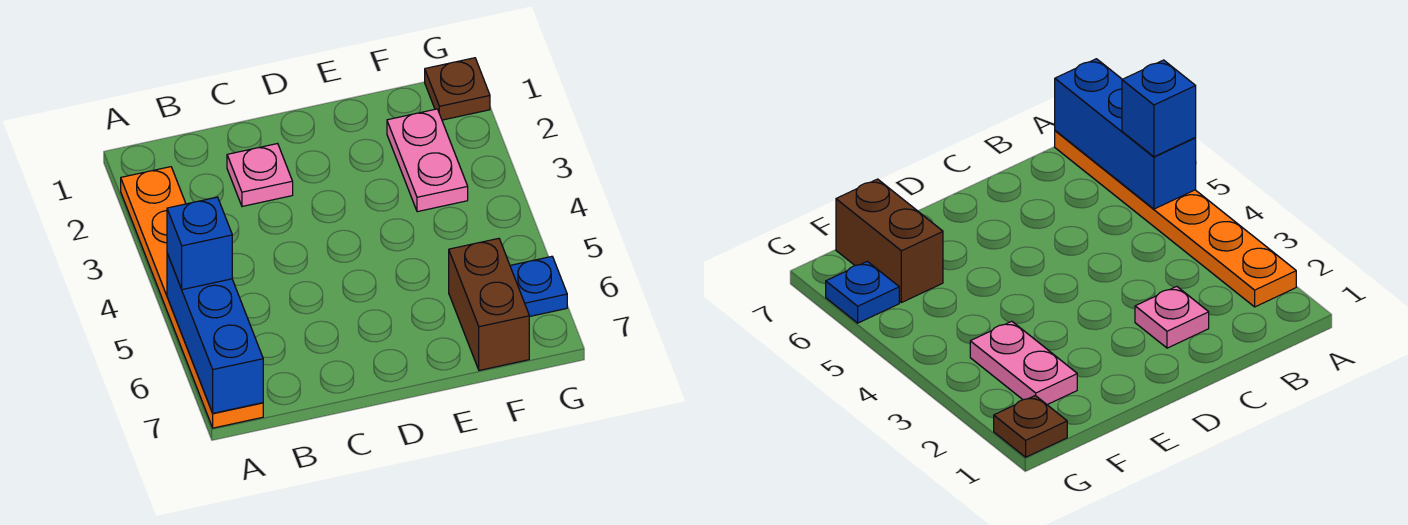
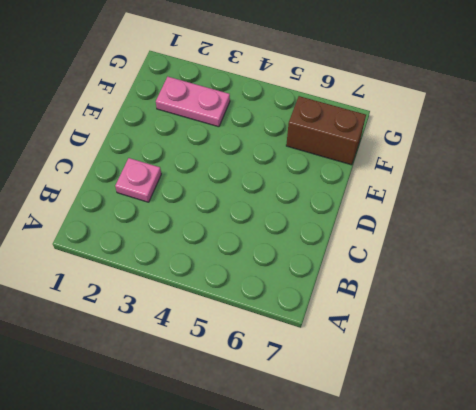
none -> orange 1x6 plate [121,167,263,428]
none -> brown 1x1 plate [425,58,490,120]

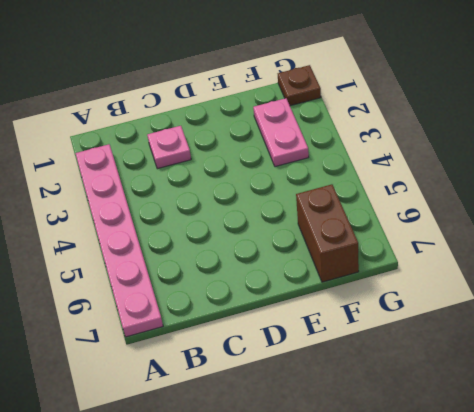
pink 1x6 plate [75,144,163,337] -> orange 1x6 plate [121,167,263,428]
none -> blue 1x1 plate [510,256,567,317]
none -> blue 1x3 brick [167,254,263,413]

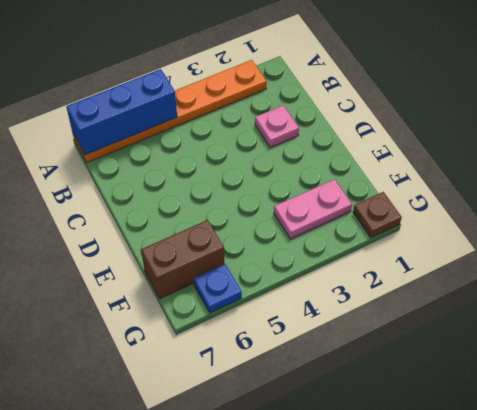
none -> blue 1x1 brick [167,197,232,290]

